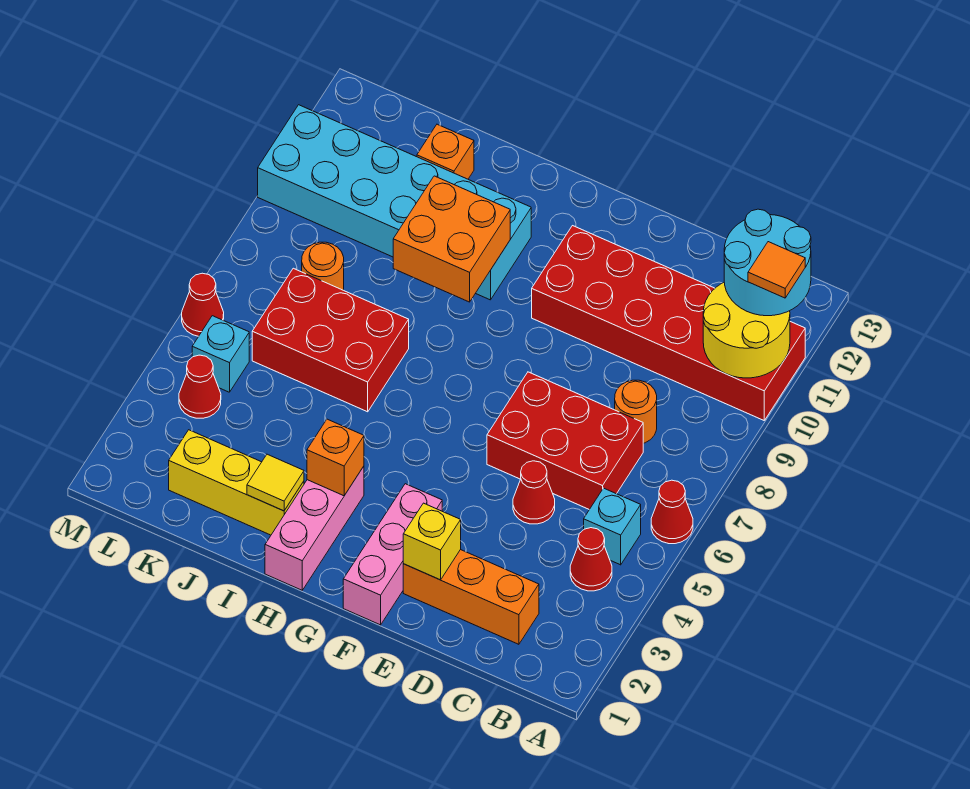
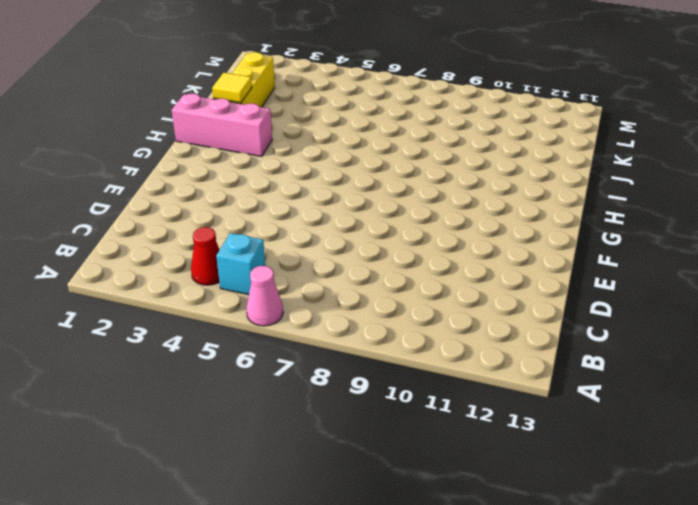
pink 1x1 cone [246,266,283,326] -> red 1x1 cone [651,480,693,544]
none -> red 2x6 brick [532,226,805,420]
none -> orange 1x3 brick [403,550,539,644]
none -> red 2x3 brick [487,372,643,510]

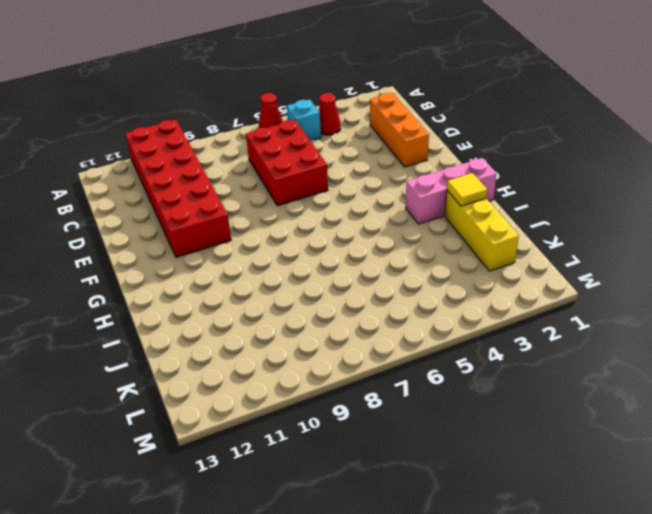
none -> orange 1x1 round brick [615,380,657,443]
none -> red 1x1 cone [513,461,555,524]
none -> pink 1x3 brick [343,484,442,625]

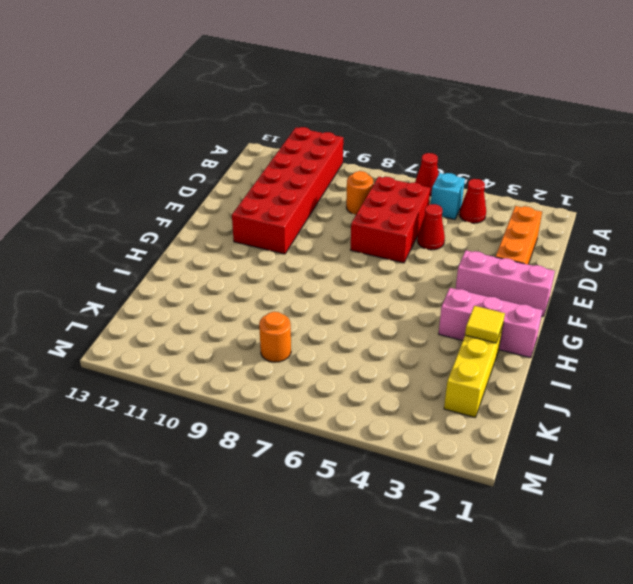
none -> cyan 2x6 brick [258,105,531,300]
none -> red 2x3 brick [252,268,409,412]
none -> orange 1x1 brick [417,124,474,179]

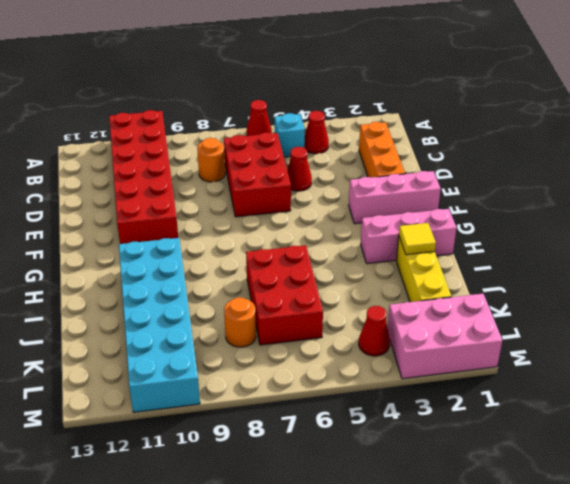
pink 2x3 brick [387,294,502,379] -> none
none -> orange 1x1 brick [417,124,474,179]
none -> cyan 1x1 brick [192,316,249,392]
none -> red 1x1 cone [182,273,224,336]

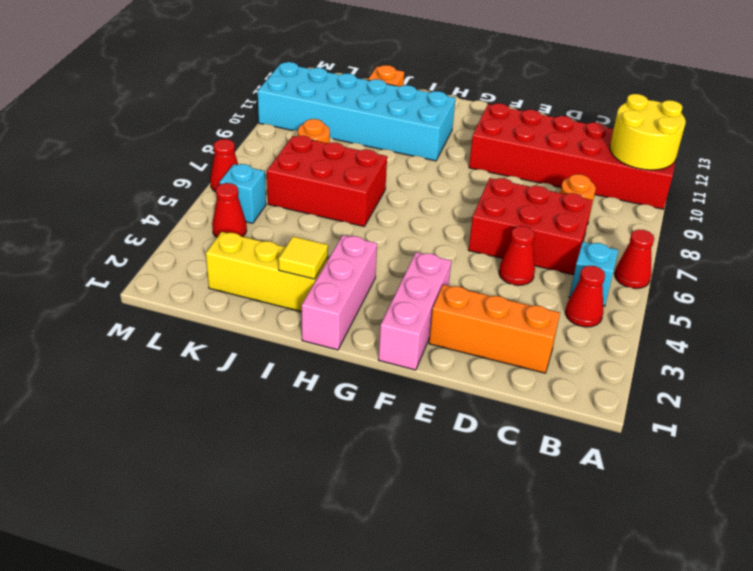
none -> yellow 1x1 brick [403,503,461,580]
none -> orange 1x1 brick [307,419,364,496]
none -> orange 2x2 brick [393,176,510,302]

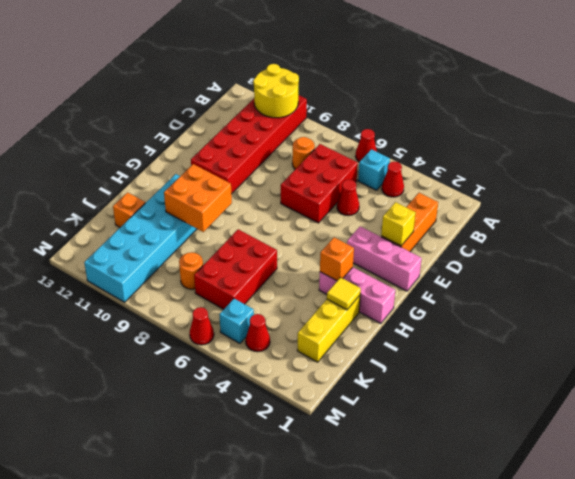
none -> cyan 2x2 round brick [724,209,811,316]
none -> orange 1x1 tile [748,242,805,298]

